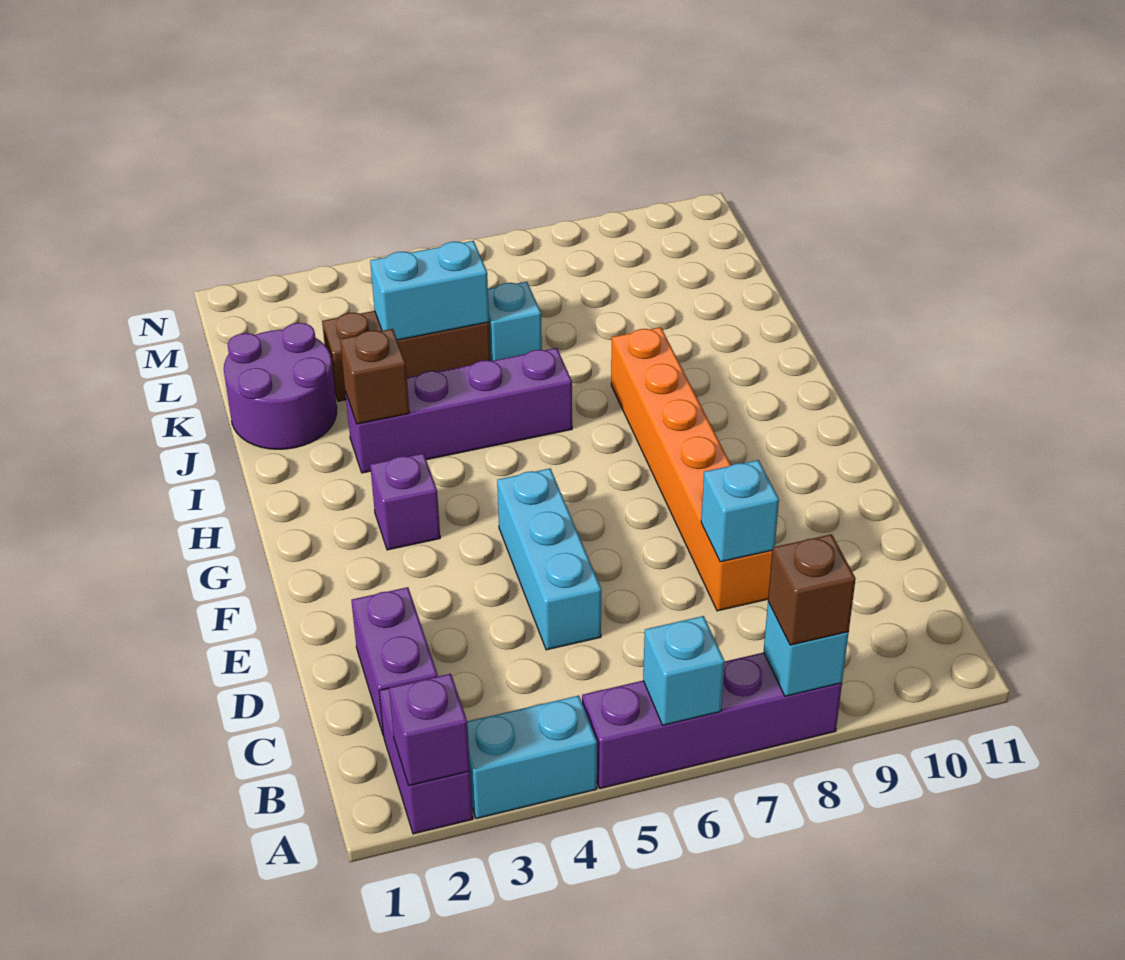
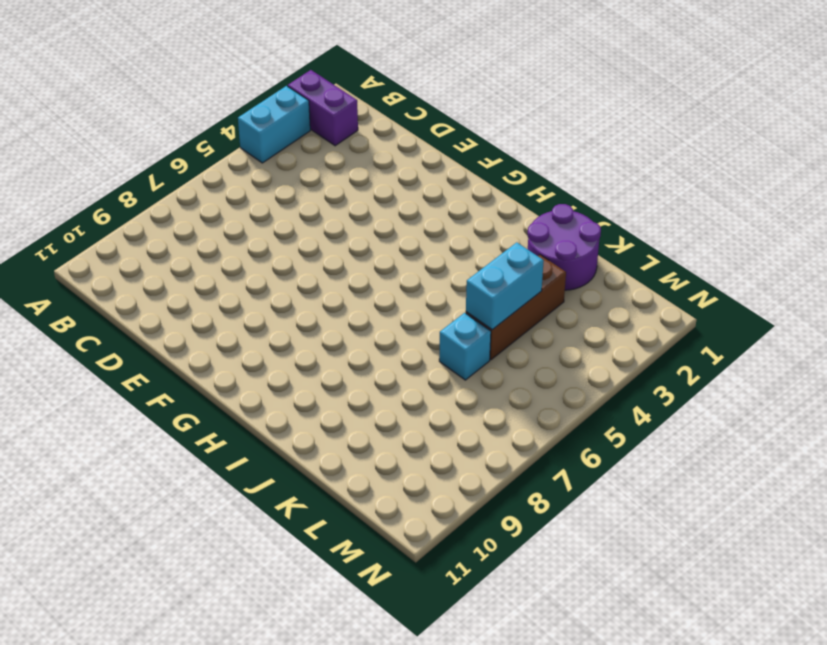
none -> purple 1x4 brick [582,652,842,789]
none -> purple 1x2 brick [351,587,438,736]
none -> cyan 1x3 brick [497,469,601,650]

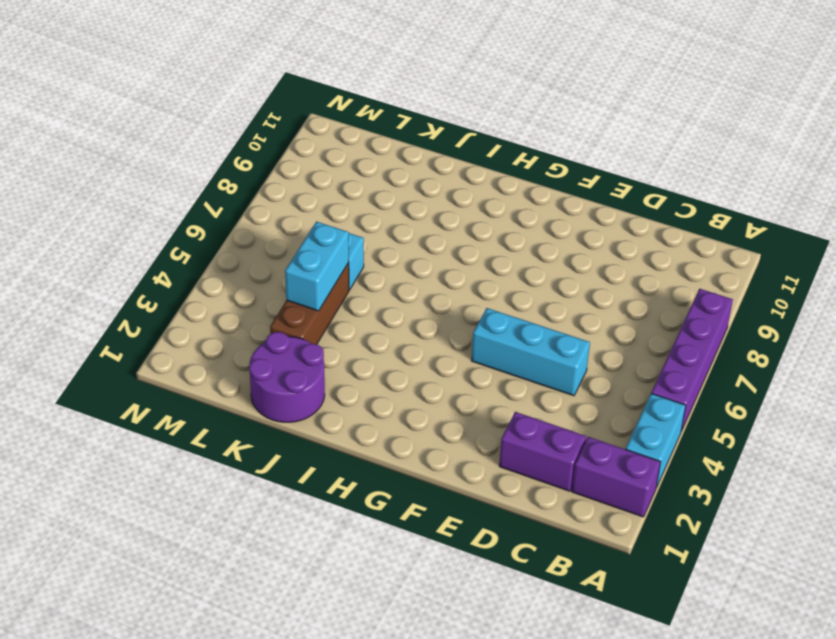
none -> orange 1x6 brick [611,327,773,611]
none -> purple 1x1 brick [370,453,440,550]
none -> purple 1x4 brick [345,348,572,473]

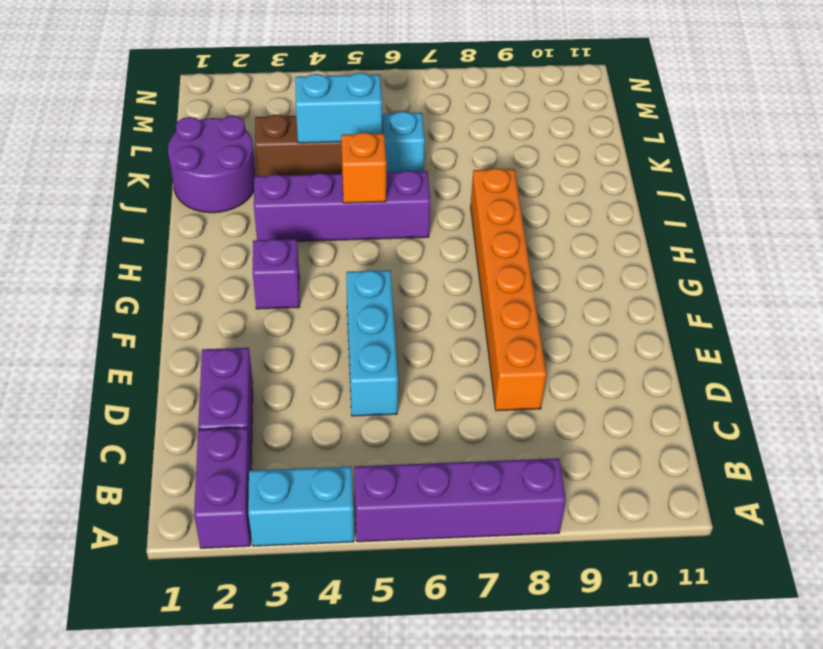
orange 1x1 brick [341,132,386,203] -> none
none -> purple 1x1 brick [389,674,470,786]
none -> cyan 1x1 brick [643,616,725,725]
none -> cyan 1x1 brick [764,602,849,696]

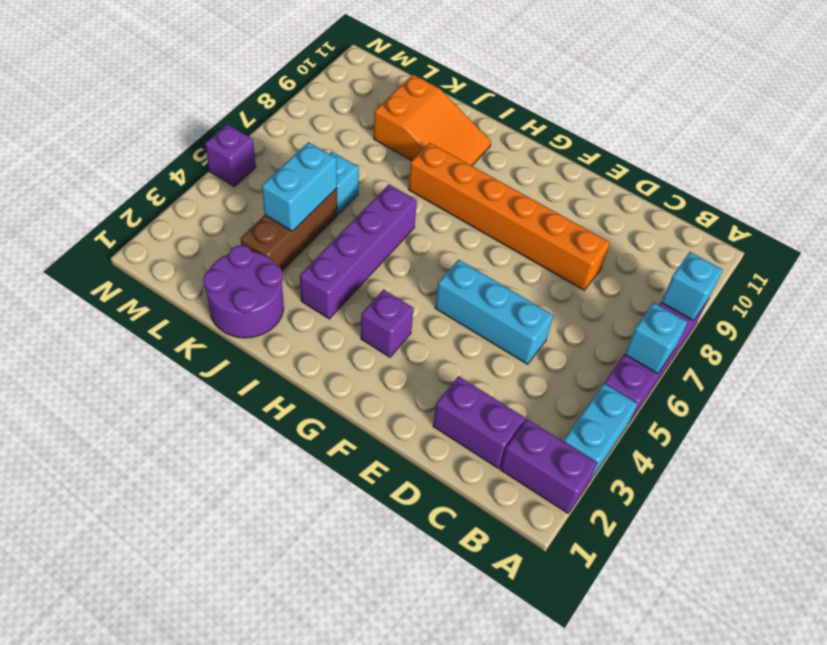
orange 2x3 slope [374,75,491,166] -> none
purple 1x1 brick [205,124,256,187] -> purple 1x1 brick moved to [389,674,470,786]
none -> cyan 1x1 brick [701,460,779,562]
none -> brown 1x1 brick [340,329,409,424]
none -> brown 1x1 brick [768,534,856,645]

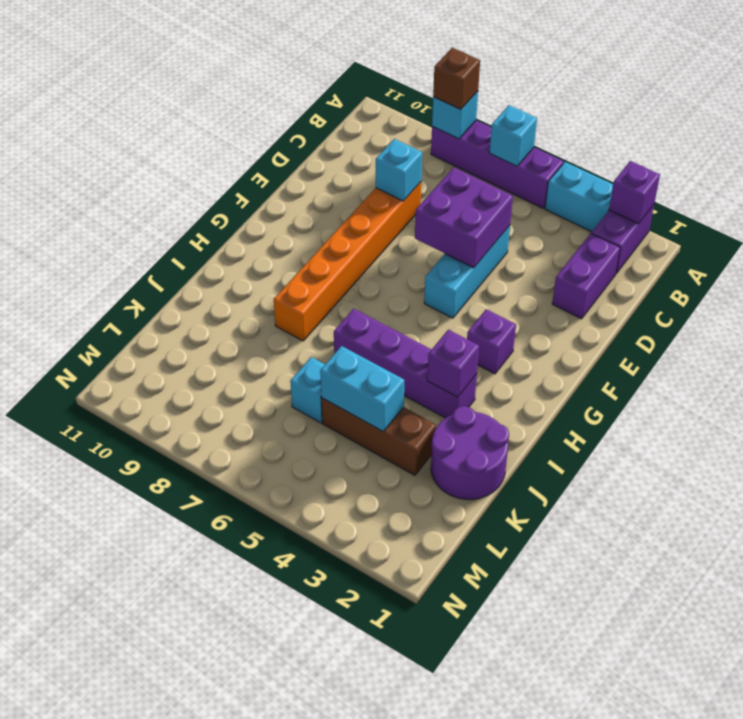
purple 2x2 brick [415,167,513,268] -> none
purple 1x1 brick [427,330,479,397] -> brown 1x1 brick [340,329,409,424]

